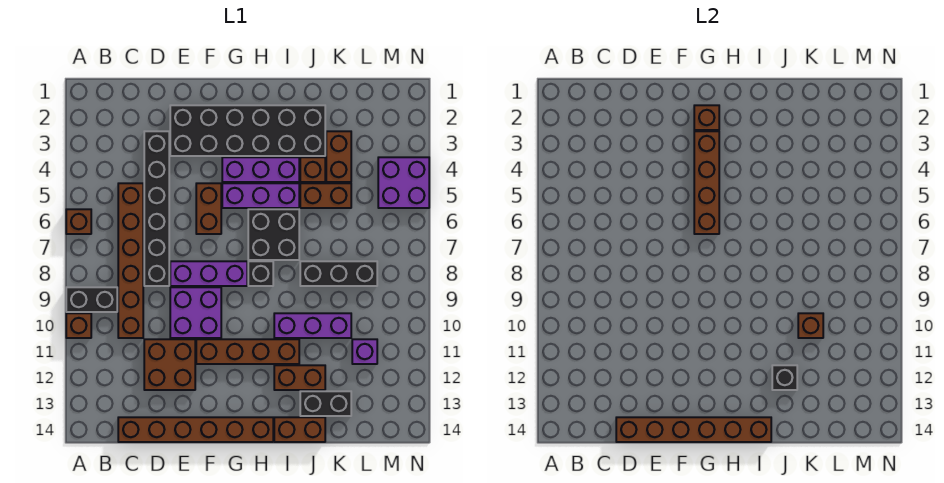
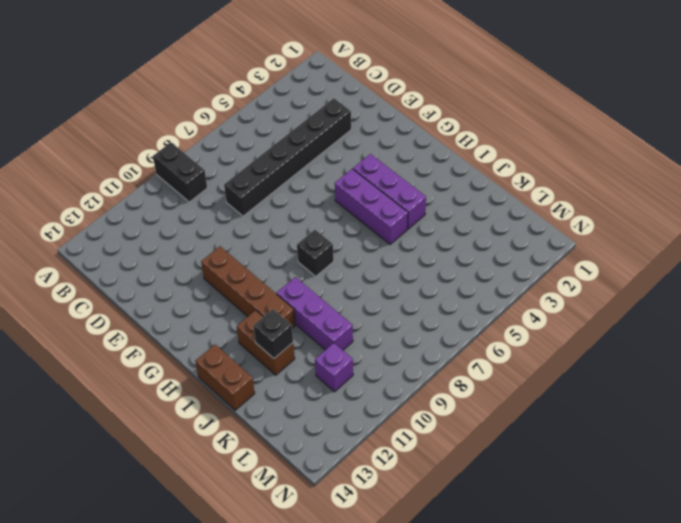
none -> brown 1x1 brick [66,209,91,234]
none -> brown 1x1 brick [66,313,91,338]
none -> brown 1x6 brick [118,183,143,338]
none -> brown 1x6 brick [118,417,273,442]

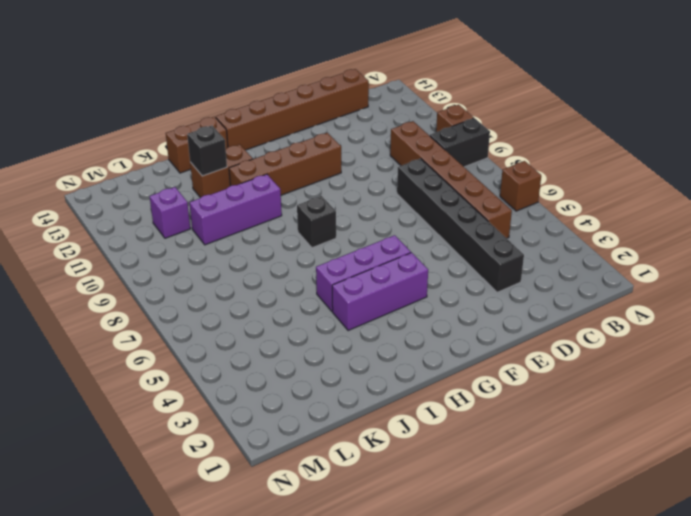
none -> brown 2x2 brick [144,339,195,390]
none -> black 2x6 brick [170,105,325,156]
none -> purple 1x3 brick [170,261,247,286]
none -> purple 2x2 brick [170,287,221,338]

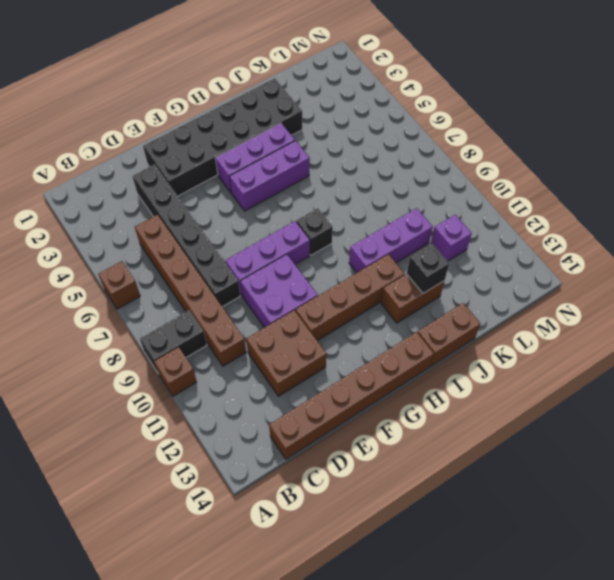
none -> brown 1x2 brick [196,183,221,234]
none -> black 2x2 brick [248,209,299,260]
none -> brown 1x1 brick [300,157,325,182]
none -> brown 1x2 brick [300,183,351,208]

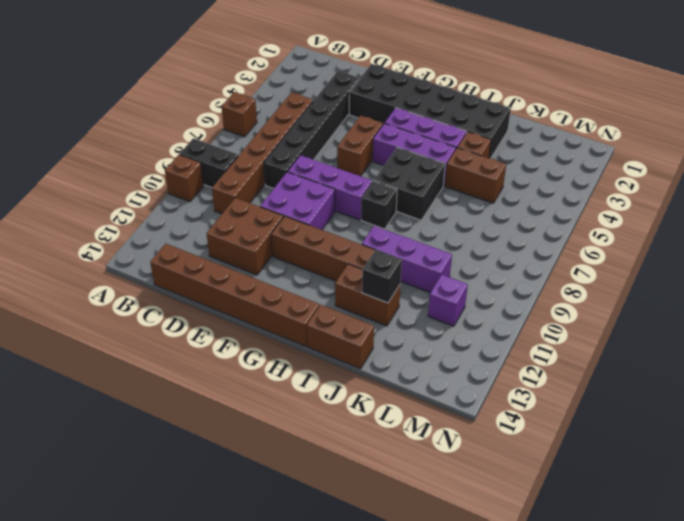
none -> black 1x3 brick [300,261,377,286]
none -> black 1x2 brick [300,391,351,416]
none -> brown 1x2 brick [326,131,351,182]
none -> purple 2x2 brick [378,157,429,208]

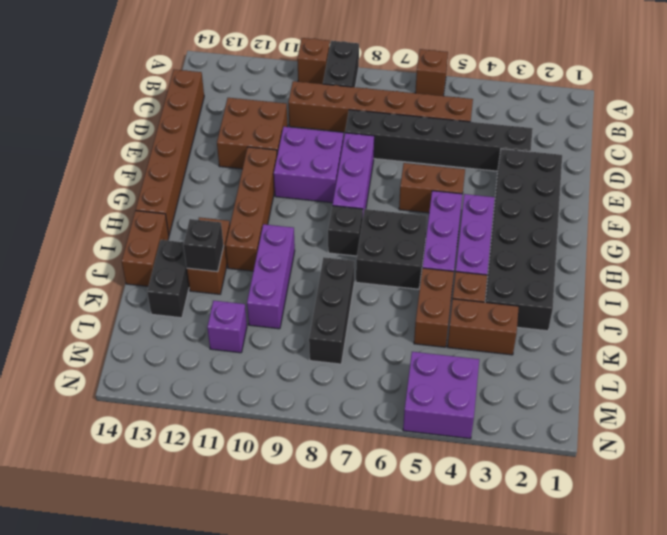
none -> brown 1x6 brick [616,417,771,442]
none -> brown 1x1 brick [694,105,719,130]
none -> brown 1x4 brick [694,131,719,234]
none -> brown 1x1 brick [798,313,823,338]

